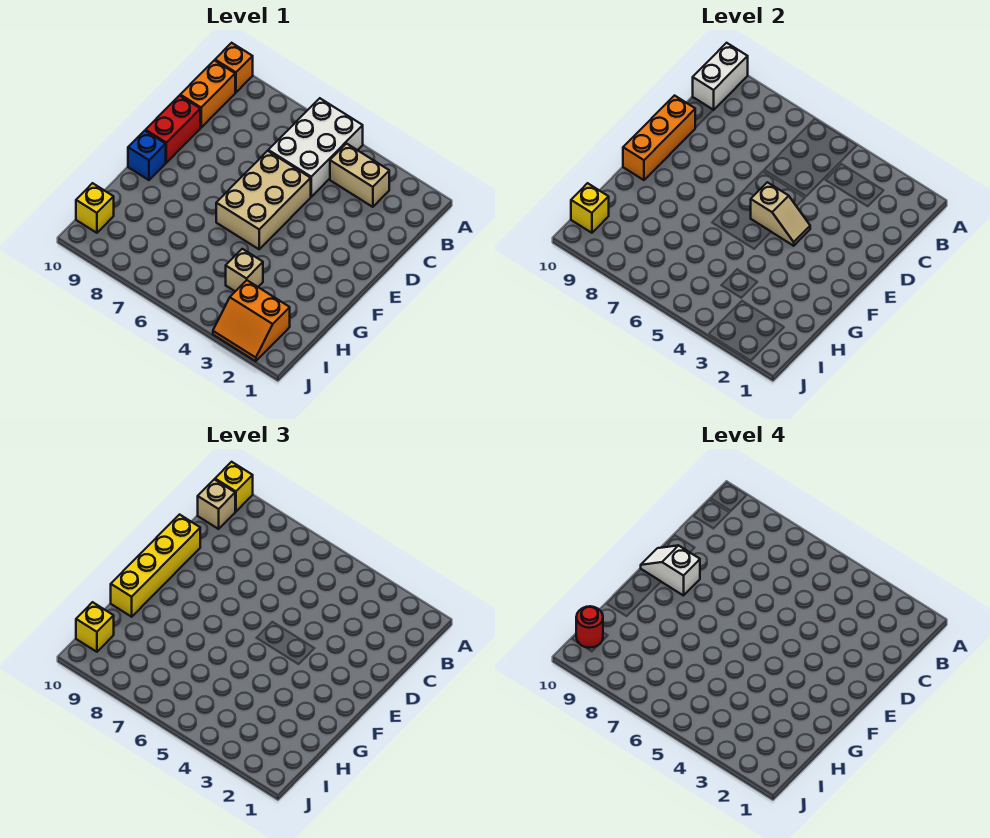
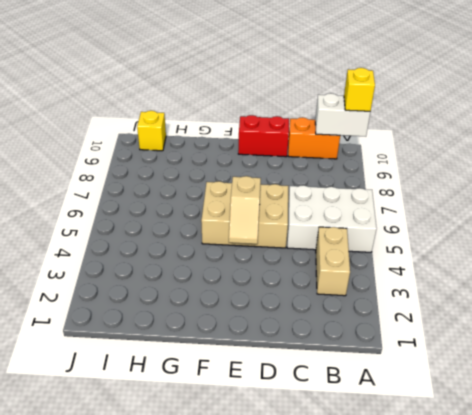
none -> orange 1x1 brick [215,43,253,92]
none -> blue 1x1 brick [128,131,166,180]
none -> tan 1x1 brick [226,249,263,291]

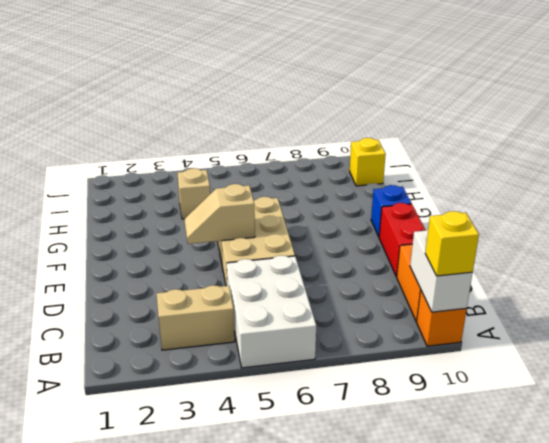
none -> orange 2x2 slope [213,280,290,361]
none -> orange 1x3 brick [623,96,695,180]
none -> yellow 1x1 brick [571,183,609,233]

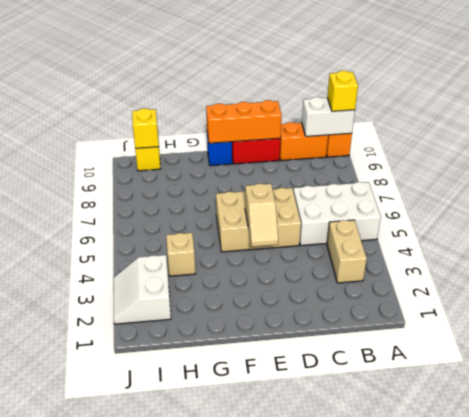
white 2x2 slope [113,255,171,324] -> orange 2x2 slope [213,280,290,361]
none -> tan 1x1 brick [198,479,235,529]
none -> yellow 1x4 brick [111,515,200,617]
none -> yellow 1x1 brick [76,602,114,652]

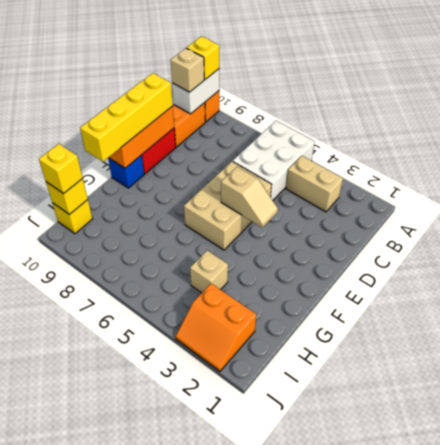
none -> white 1x2 slope [641,545,700,596]
none -> red 1x1 round brick [576,606,603,648]

